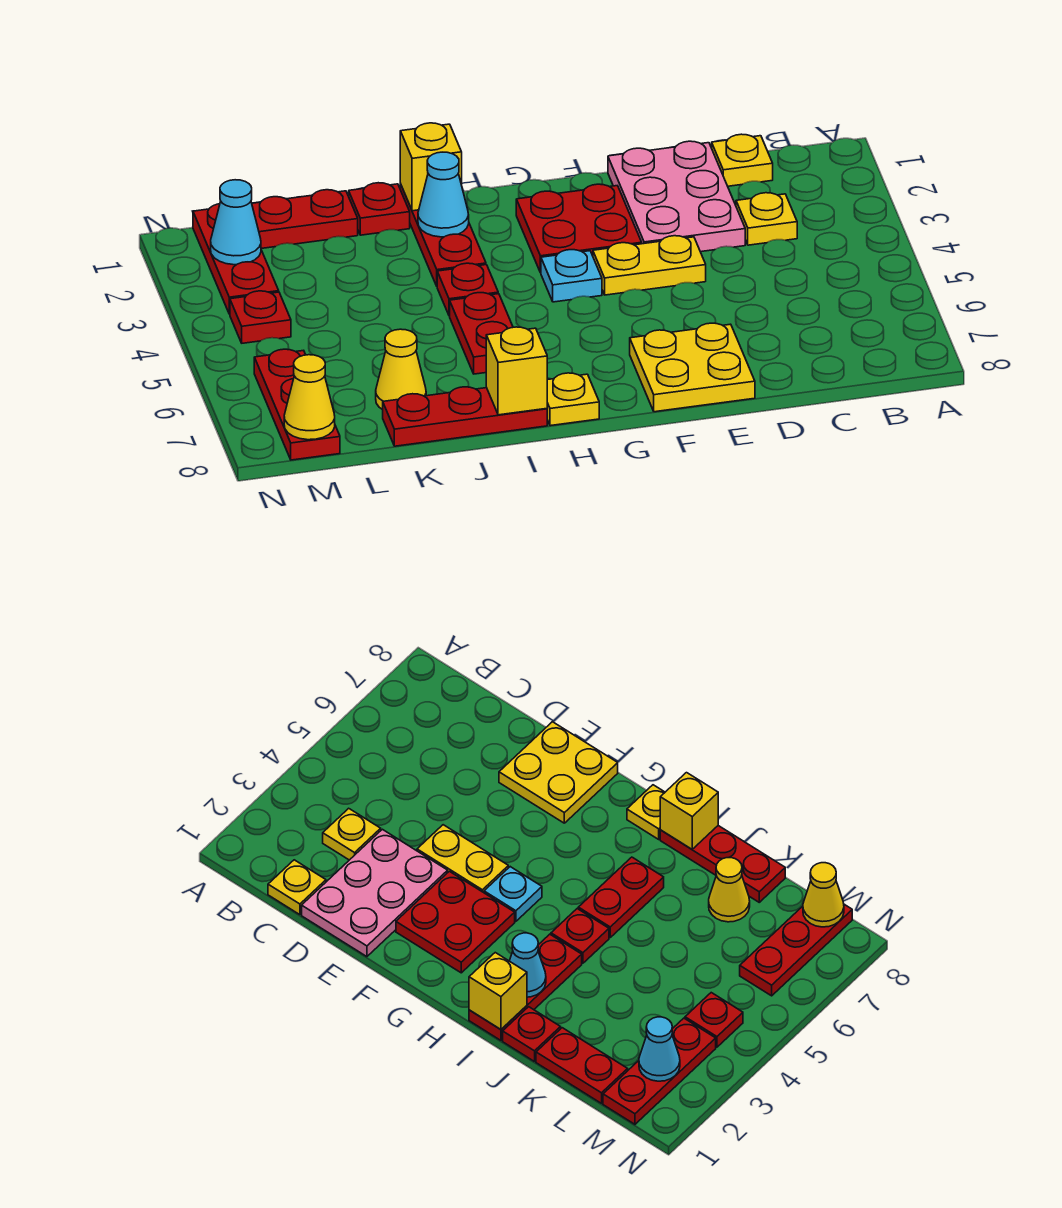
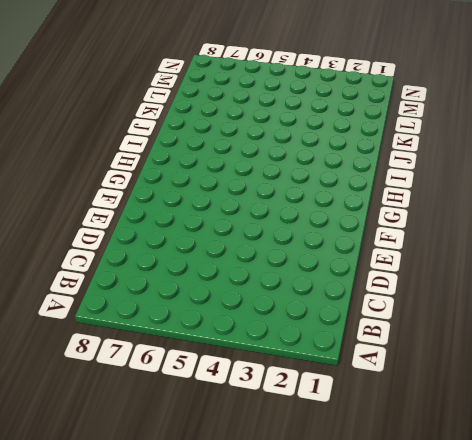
none -> yellow 1x1 plate [712,134,773,186]
none -> yellow 1x1 plate [736,193,797,245]
none -> pink 2x3 plate [608,141,745,252]

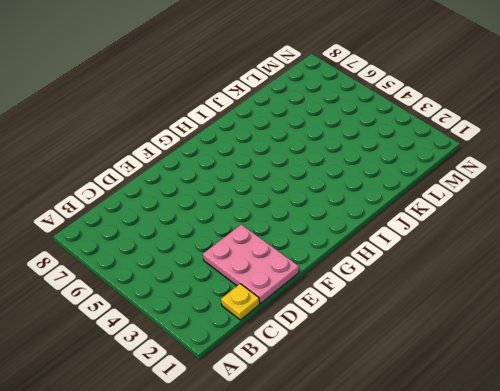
none -> yellow 1x1 plate [736,193,797,245]
none -> yellow 1x2 plate [593,236,706,295]
none -> yellow 2x2 plate [630,323,755,412]

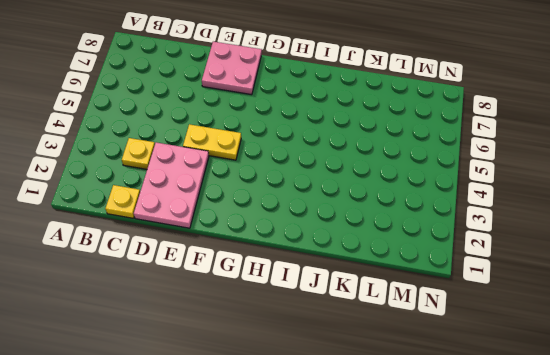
pink 2x2 plate [202,42,262,95] -> yellow 2x2 plate [630,323,755,412]
none -> red 2x2 plate [516,184,642,273]
none -> cyan 1x1 plate [541,250,602,302]
none -> yellow 1x1 plate [547,373,599,426]

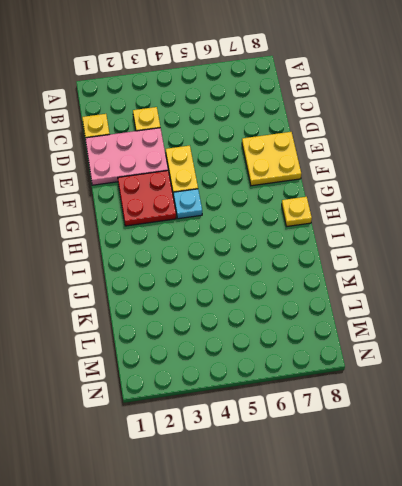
none -> red 1x3 plate [400,184,486,286]
none -> red 1x1 plate [437,263,498,316]
none -> red 1x2 plate [450,293,513,374]

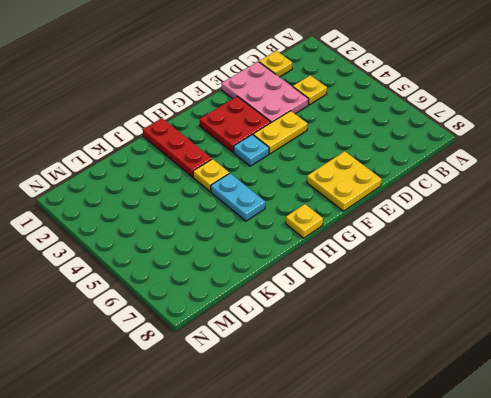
yellow 1x1 plate [193,159,229,192] -> red 1x1 plate [437,263,498,316]
cyan 1x2 plate [211,173,265,221] -> red 1x2 plate [450,293,513,374]
none -> red 1x3 plate [383,387,547,446]
none -> red 1x1 plate [349,183,410,235]
none -> red 1x2 plate [252,190,358,249]

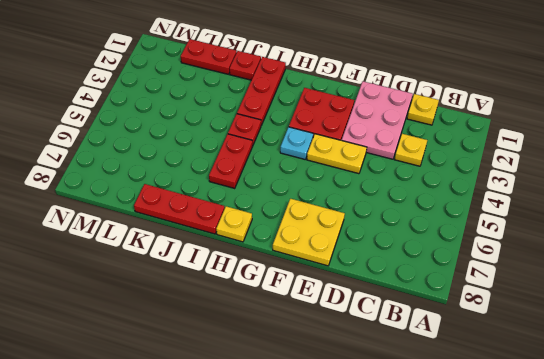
none -> yellow 1x1 cone [376,329,426,410]
none -> red 1x3 plate [193,204,279,314]
none -> red 1x1 plate [230,291,291,343]

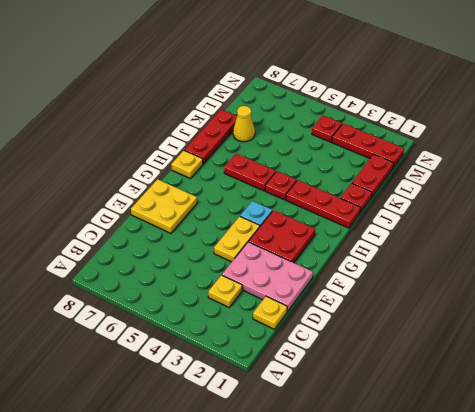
none -> red 1x3 plate [254,349,340,460]
none -> yellow 1x1 brick [400,123,462,211]
none -> cyan 1x1 cone [418,152,469,237]

